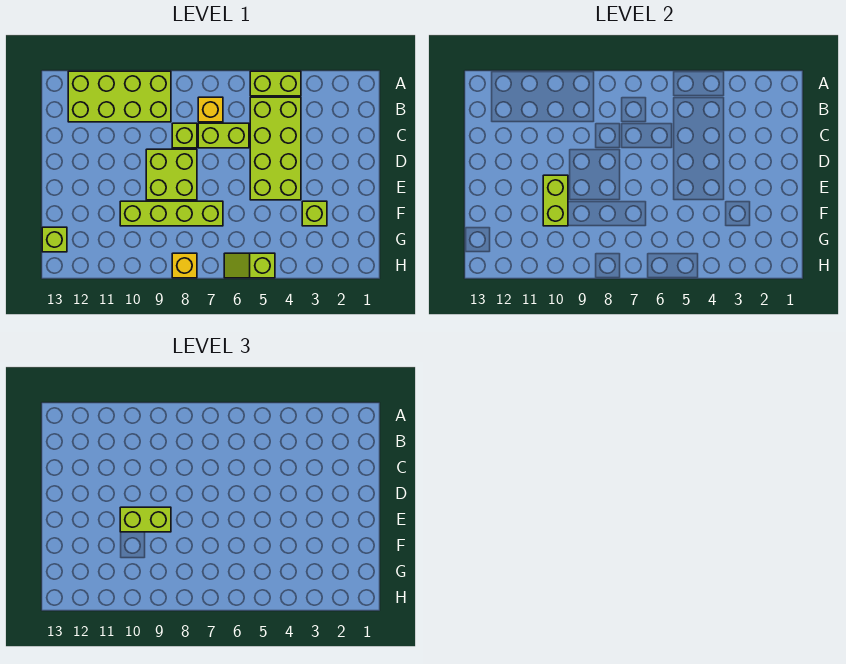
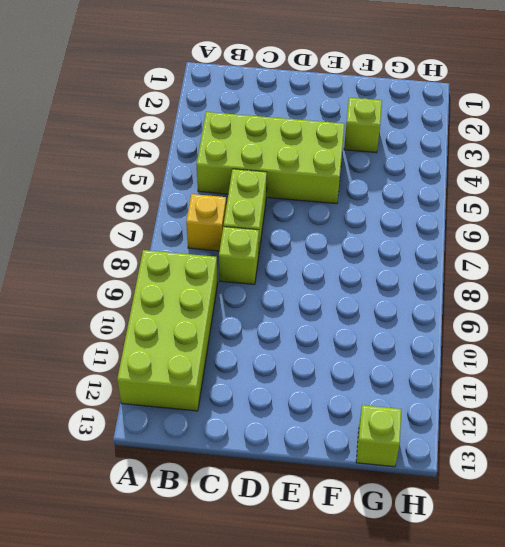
none -> lime 1x2 brick [250,71,301,96]
none -> lime 2x2 brick [146,149,197,200]
none -> lime 1x4 brick [120,201,223,226]

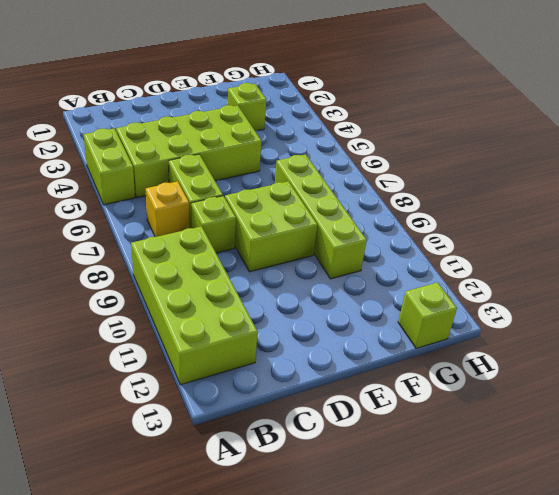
none -> lime 1x2 slope [224,253,275,278]
none -> yellow 1x1 brick [172,253,197,278]
none -> lime 1x2 brick [543,175,568,226]

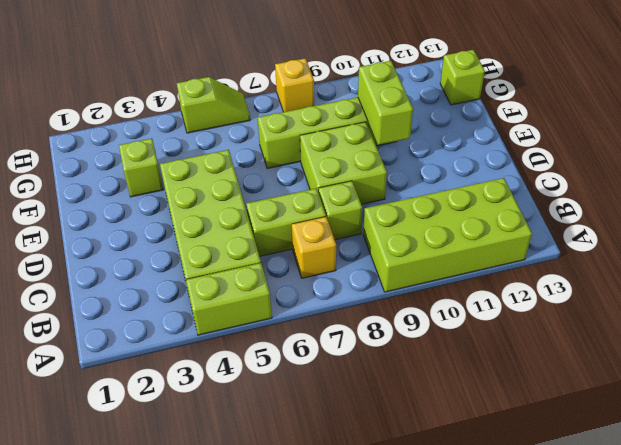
none -> lime 1x2 brick [120,507,171,532]

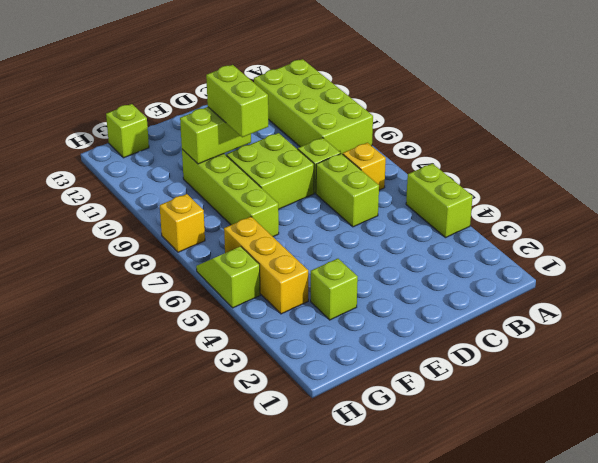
yellow 1x3 brick [224,217,308,314] -> none
none -> lime 2x4 brick [250,97,301,200]

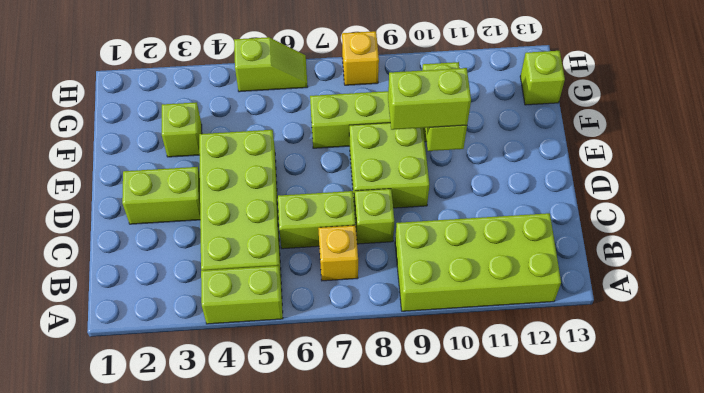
lime 1x2 brick [122,167,200,224] -> none

